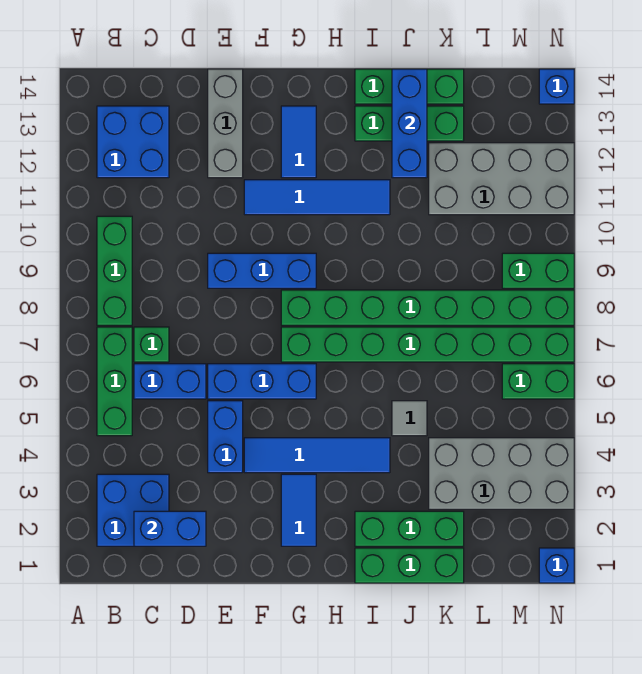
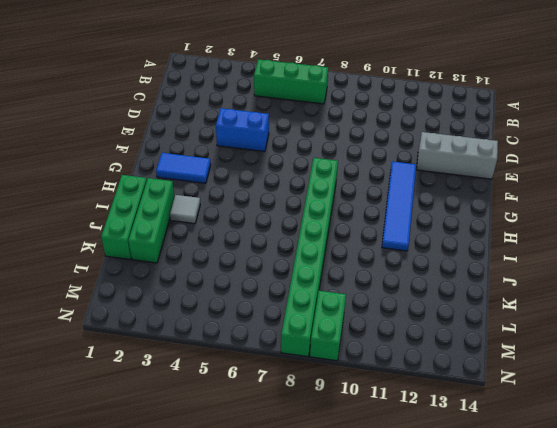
grey 1x1 tile [170,195,200,224] -> grey 1x1 tile moved to [392,401,427,436]
none -> blue 2x2 brick [97,474,169,546]
none -> green 1x3 brick [97,216,132,325]
none -> blue 2x2 brick [97,106,169,178]

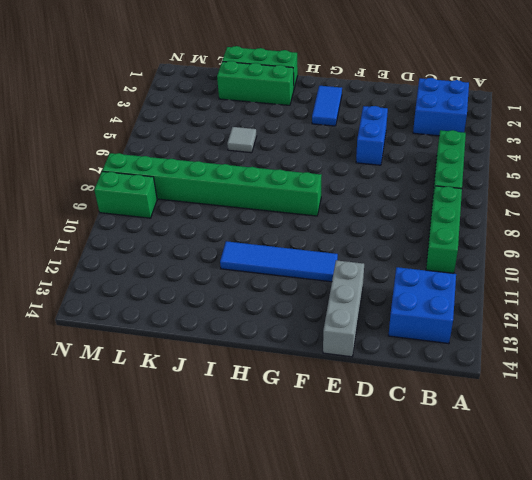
none -> blue 1x2 brick [134,364,206,399]
none -> green 1x1 brick [134,327,169,362]
none -> blue 1x3 brick [208,364,316,399]

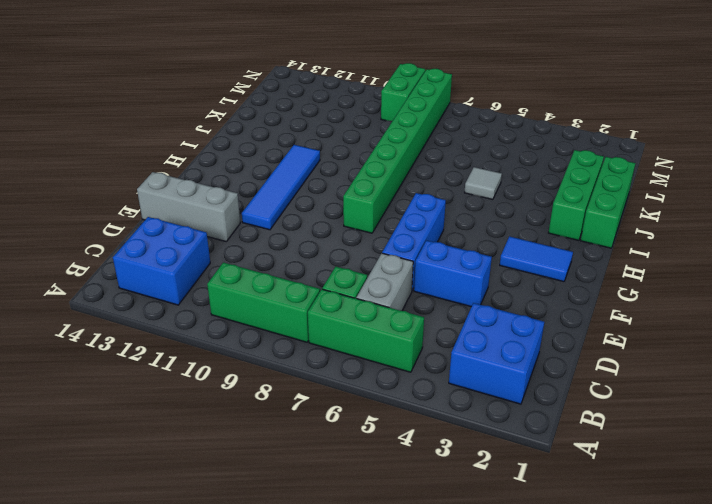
grey 1x2 brick [356,253,413,311] -> blue 1x2 brick [134,364,206,399]
none -> blue 1x3 brick [208,253,316,288]
none -> blue 1x4 tile [244,438,390,473]
none -> green 1x8 brick [281,327,574,362]

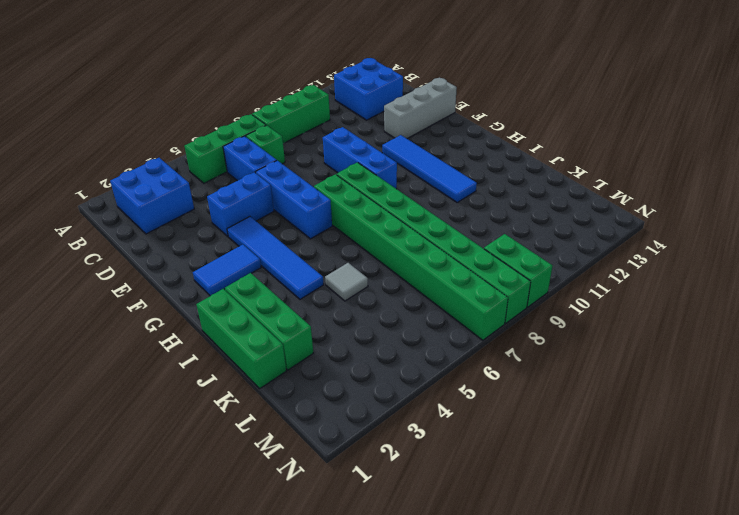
none -> blue 1x2 tile [281,106,316,178]
none -> green 1x3 brick [355,106,464,141]
none -> green 1x3 brick [355,69,464,104]

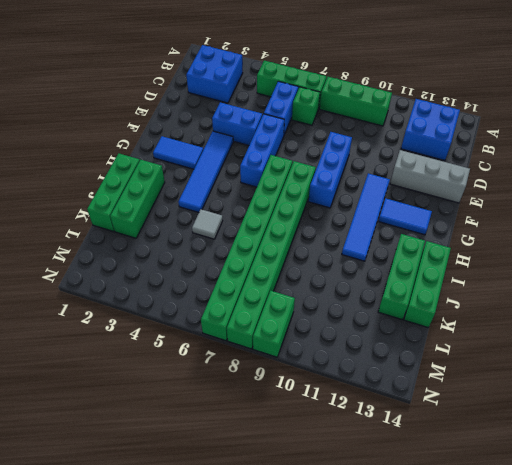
none -> grey 2x4 brick [429,438,574,509]
none -> grey 2x4 brick [429,143,574,215]
none -> green 1x2 brick [502,364,574,399]

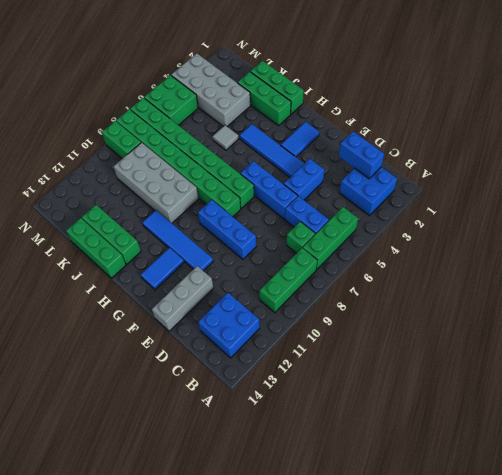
grey 2x4 brick [113,143,198,223] -> grey 2x4 brick moved to [429,143,574,215]
green 2x2 brick [144,75,198,125] -> green 1x2 brick [502,364,574,399]
none -> blue 1x1 brick [539,548,574,583]
none -> blue 1x1 brick [539,69,574,104]
none -> blue 1x3 brick [392,69,427,178]

